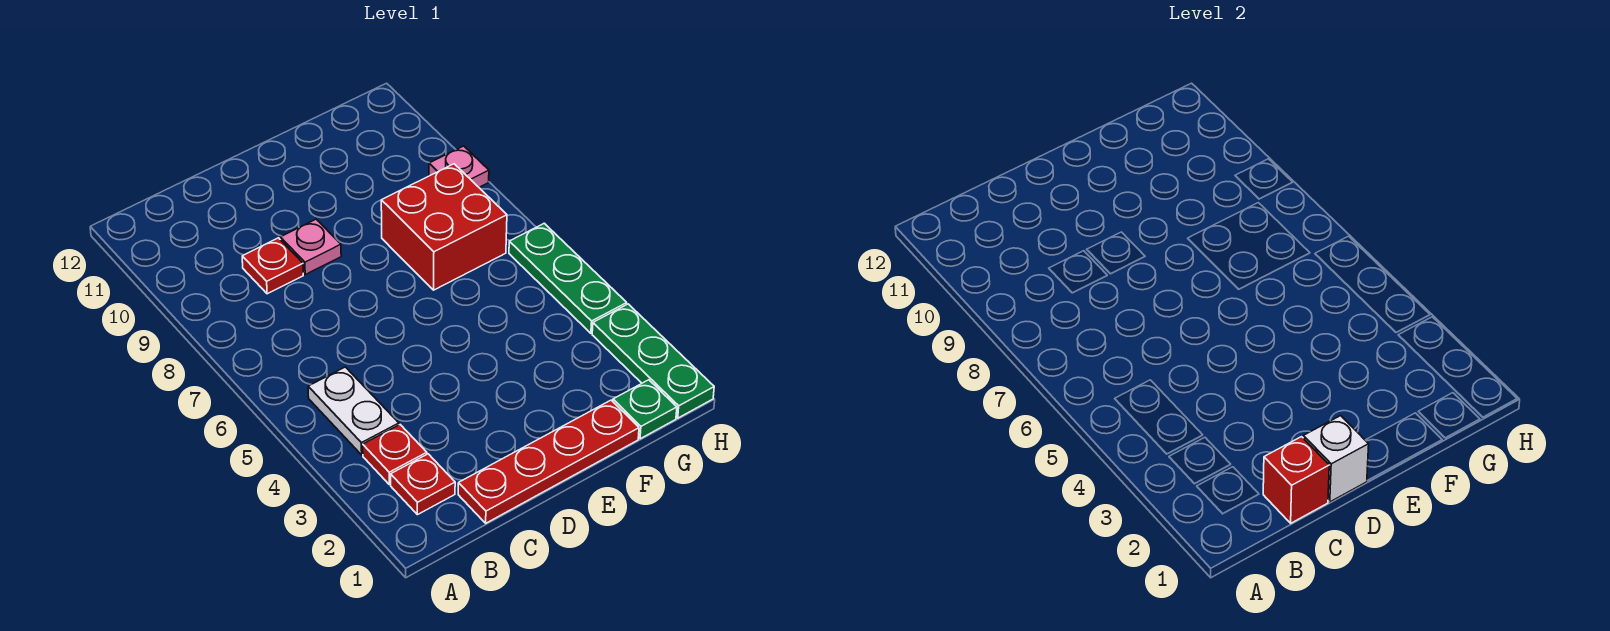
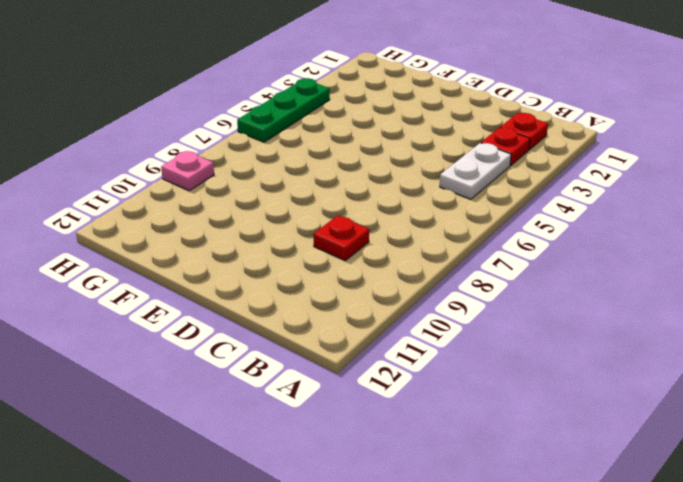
none -> red 1x4 plate [458,400,639,523]
none -> pink 1x1 plate [280,219,341,275]
none -> red 2x2 brick [381,164,507,290]

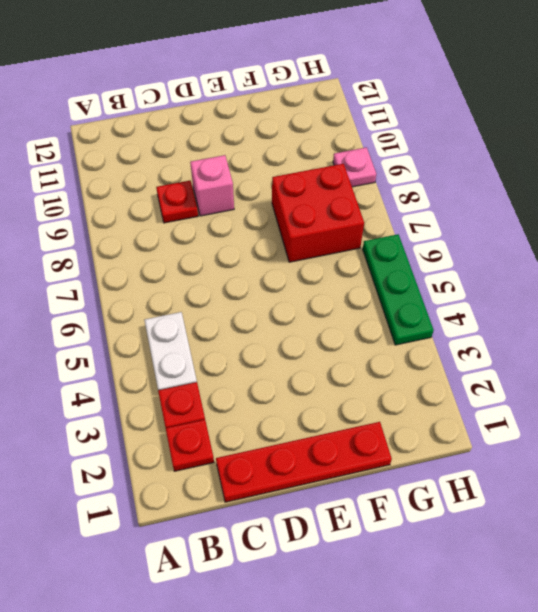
pink 1x1 brick [190,155,234,216] -> pink 1x1 plate [280,219,341,275]
none -> green 1x1 plate [613,380,677,439]
none -> green 1x3 plate [592,304,714,418]
none -> red 1x1 brick [1263,437,1329,523]

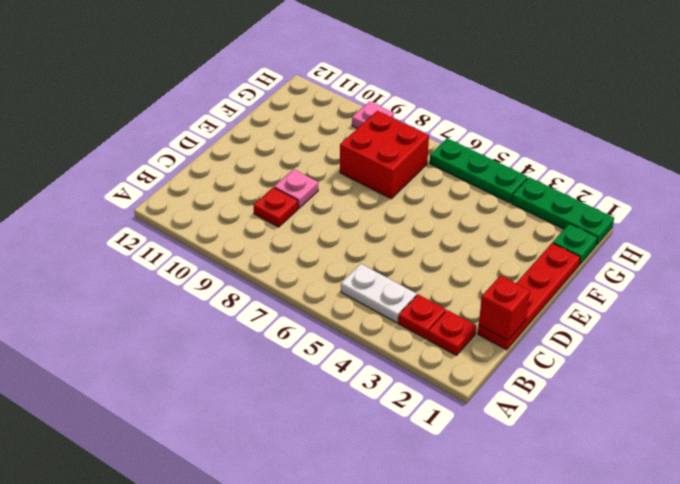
none -> white 1x1 brick [1303,416,1369,502]

